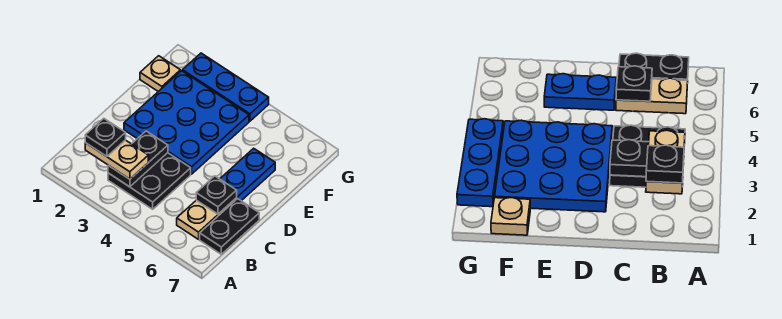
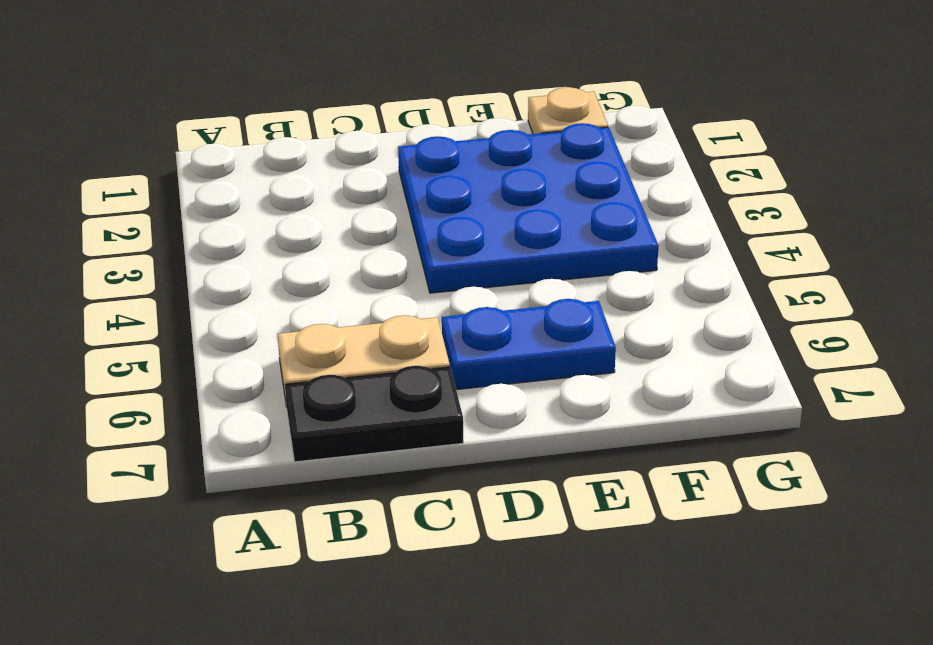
none -> black 2x2 plate [108,153,191,209]
none -> blue 1x3 plate [182,53,269,121]

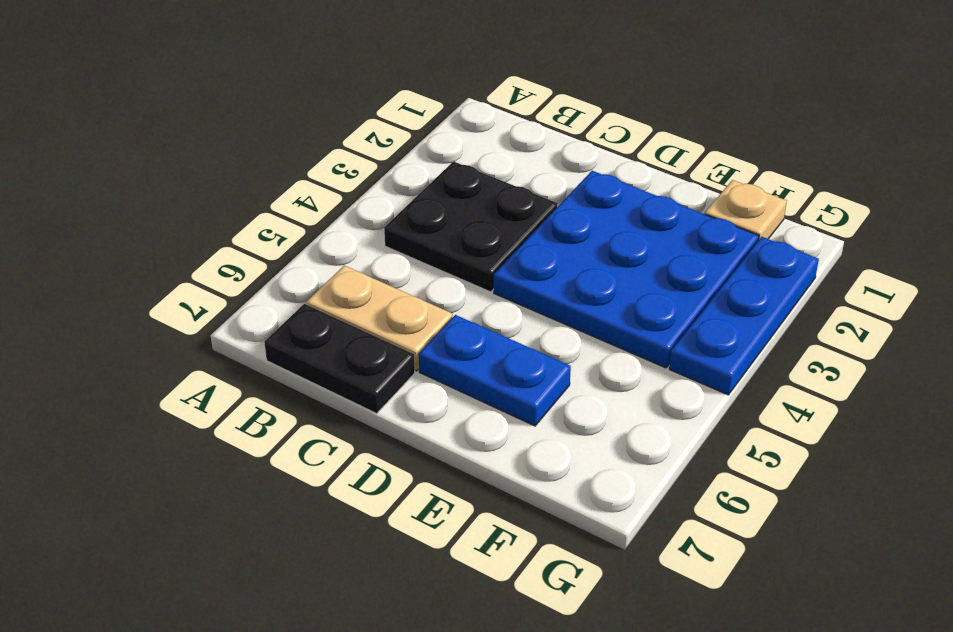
none -> black 1x2 plate [108,131,168,187]
none -> black 1x1 plate [196,176,237,214]

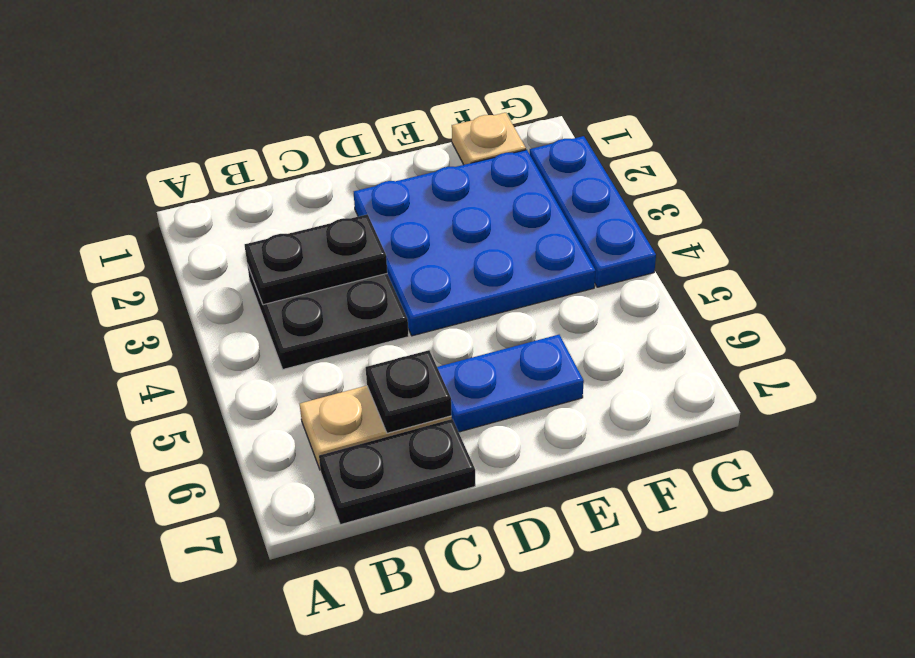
none -> tan 1x2 plate [85,140,148,179]
none -> black 1x1 plate [85,118,126,156]

